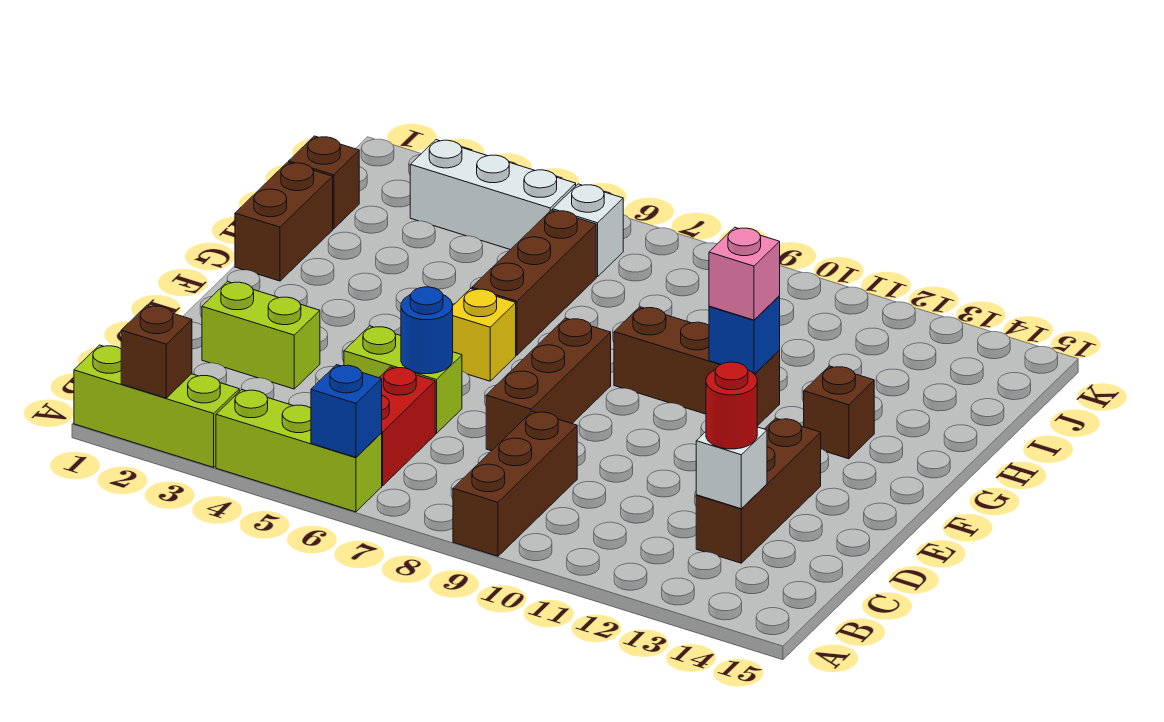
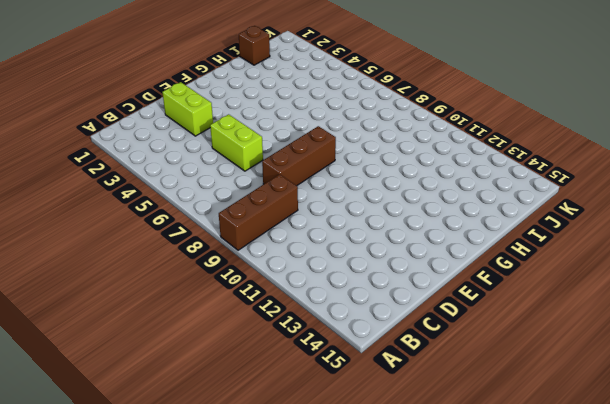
none -> lime 1x3 brick [74,345,239,467]
none -> lime 1x3 brick [216,390,382,512]
none -> red 1x2 brick [379,367,435,486]

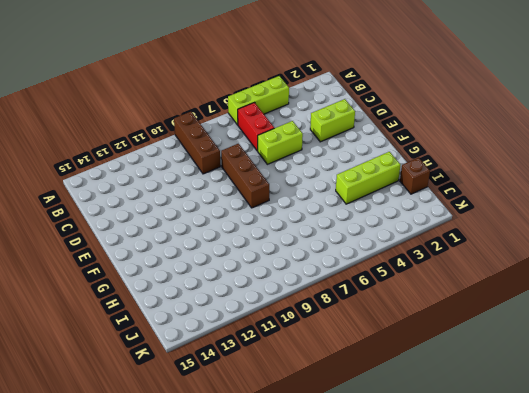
lime 1x3 brick [336,152,400,204] -> lime 1x3 brick moved to [74,345,239,467]
none -> brown 1x3 brick [696,418,821,563]
none -> yellow 1x1 brick [453,289,516,381]
none -> brown 1x2 brick [235,162,333,281]

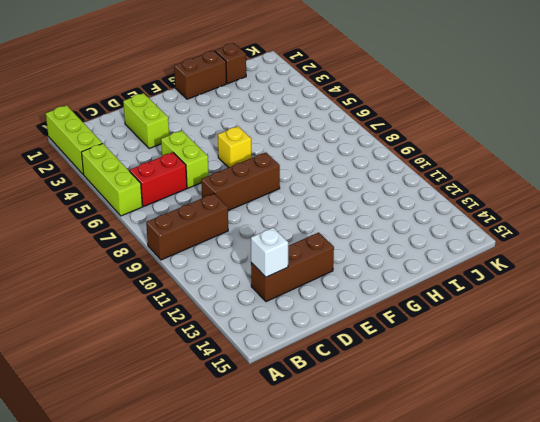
none -> brown 1x3 brick [472,210,596,355]
none -> brown 1x3 brick [614,307,780,426]
none -> brown 1x1 brick [804,366,874,459]

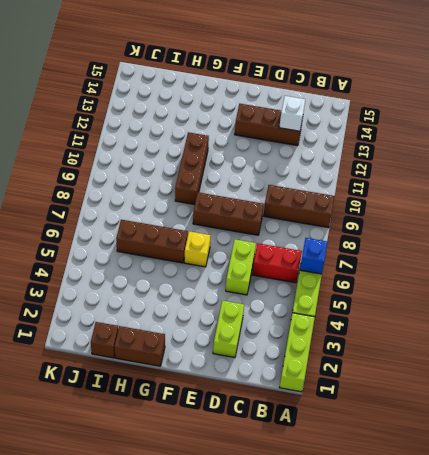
none -> brown 1x1 brick [804,366,874,459]
none -> white 1x3 brick [410,140,576,250]
none -> white 1x1 brick [553,184,623,277]

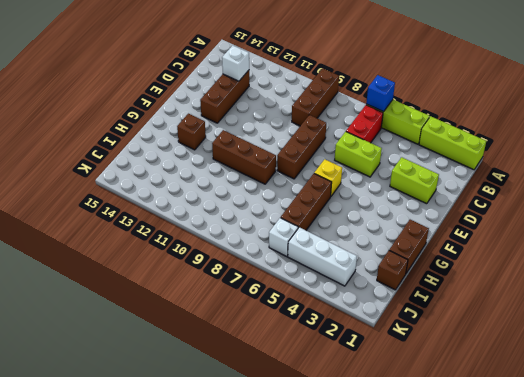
none -> brown 1x1 brick [121,306,192,398]
none -> blue 1x1 round brick [401,287,453,374]
none -> blue 1x1 brick [709,296,780,374]

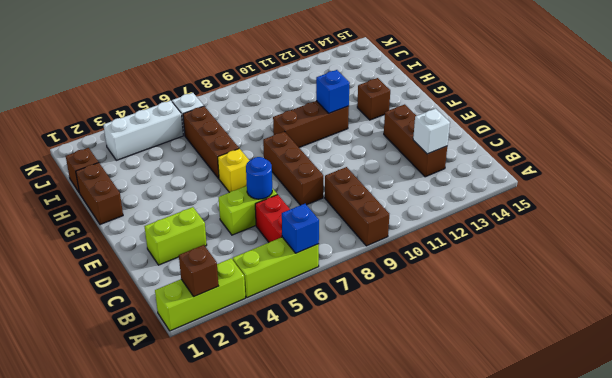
none -> red 1x1 round brick [706,362,757,449]
none -> pink 1x1 brick [709,227,780,320]

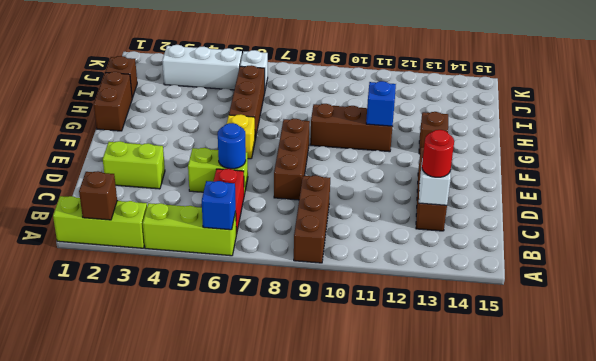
none -> pink 1x1 brick [709,227,780,320]

